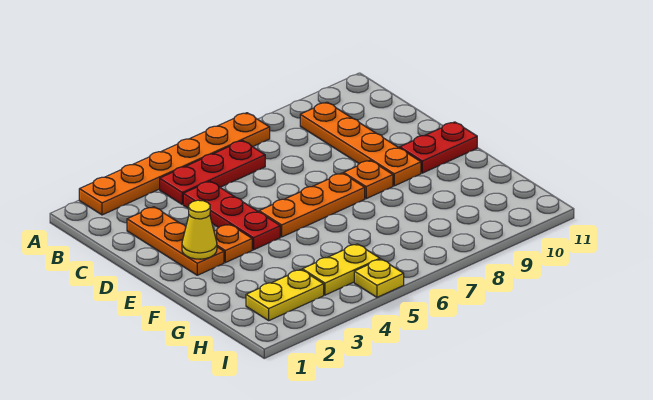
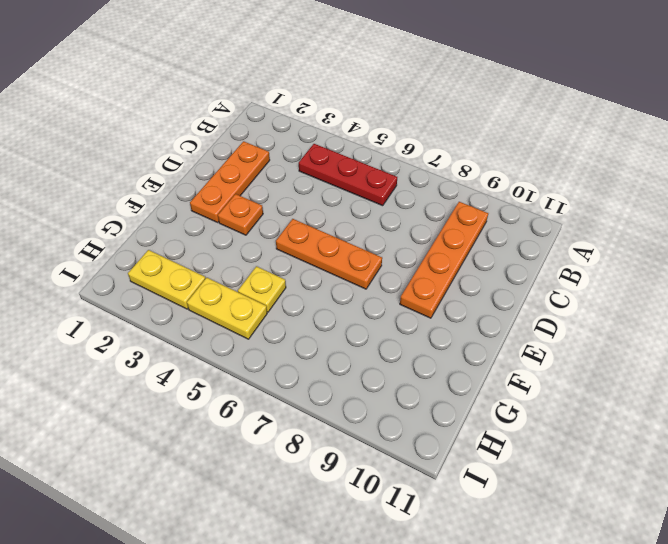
yellow 1x1 plate [238,266,286,312] -> yellow 1x1 plate moved to [354,259,404,297]
none -> orange 1x6 plate [79,113,270,215]
none -> red 1x3 plate [183,181,280,250]
none -> orange 1x1 plate [344,160,393,199]

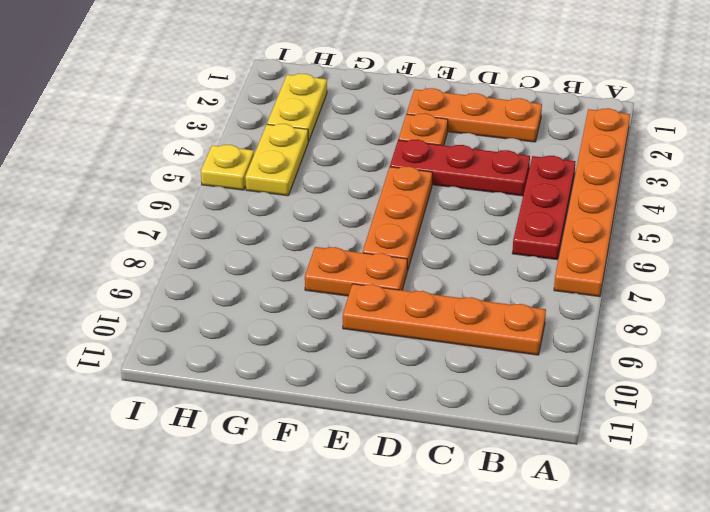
orange 1x2 plate [305,247,407,296] -> orange 1x1 plate [344,160,393,199]
none -> red 1x2 plate [400,122,477,173]
none -> yellow 1x1 cone [182,200,217,259]

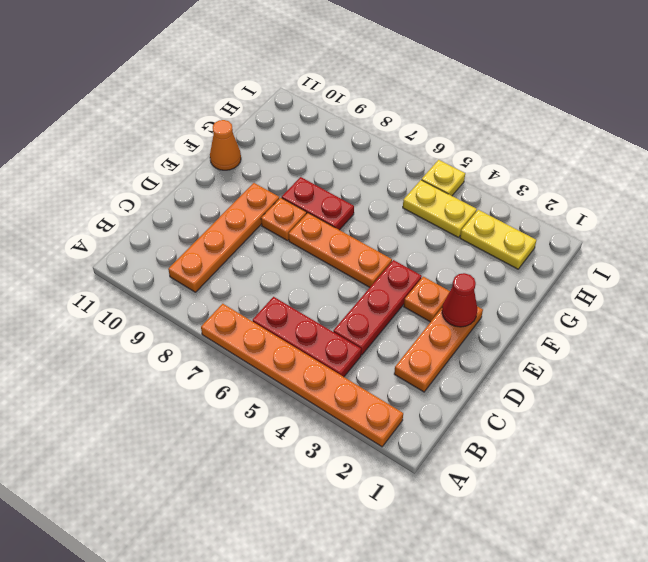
red 1x1 cone [442,273,477,327] -> yellow 1x1 cone [182,200,217,259]
red 1x2 plate [282,177,354,230] -> red 1x2 plate moved to [400,122,477,173]
orange 1x1 cone [210,120,241,170] -> none

